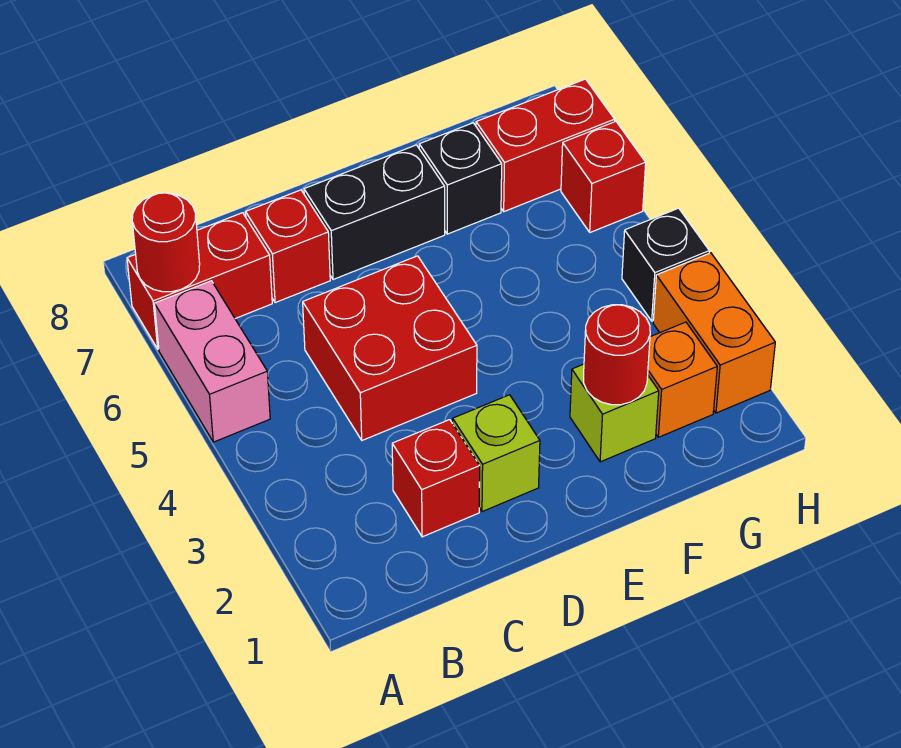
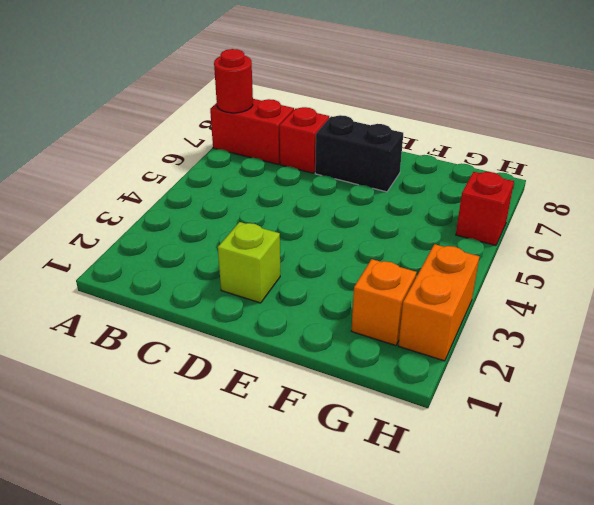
none -> pink 1x2 brick [155,281,270,442]
none -> red 1x1 brick [392,420,480,537]
none -> red 2x2 brick [303,256,477,440]

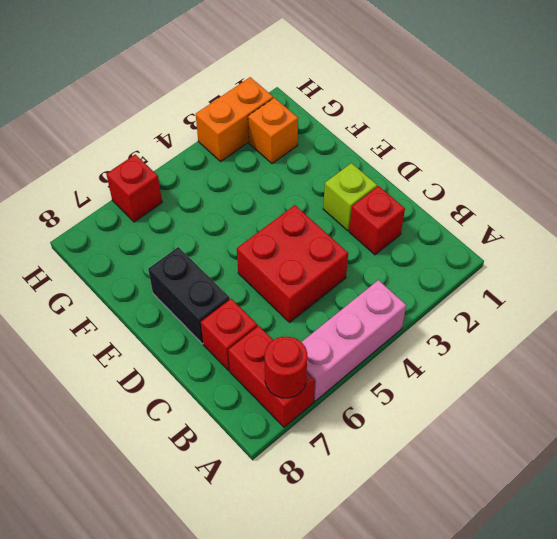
pink 1x3 brick [302,280,406,401] -> pink 1x2 brick [155,281,270,442]
none -> lime 1x1 brick [570,364,659,462]
none -> black 1x1 brick [419,123,502,234]
none -> red 1x2 brick [476,79,615,211]

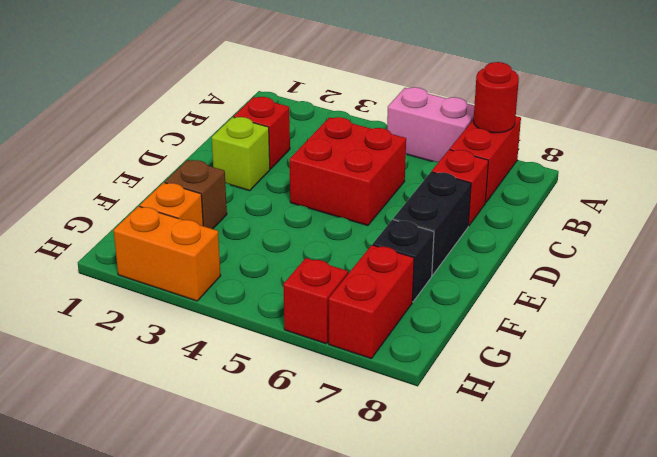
brown 1x1 brick [165,160,227,229] -> lime 1x1 brick [570,364,659,462]
none -> black 1x1 brick [622,208,709,321]
none -> red 1x1 round brick [584,305,650,405]

